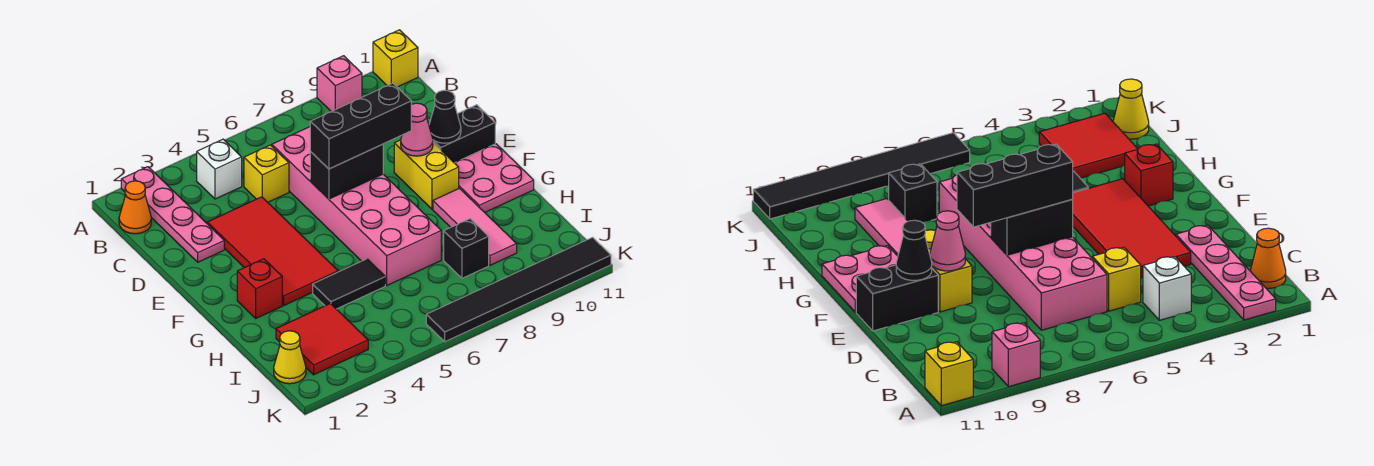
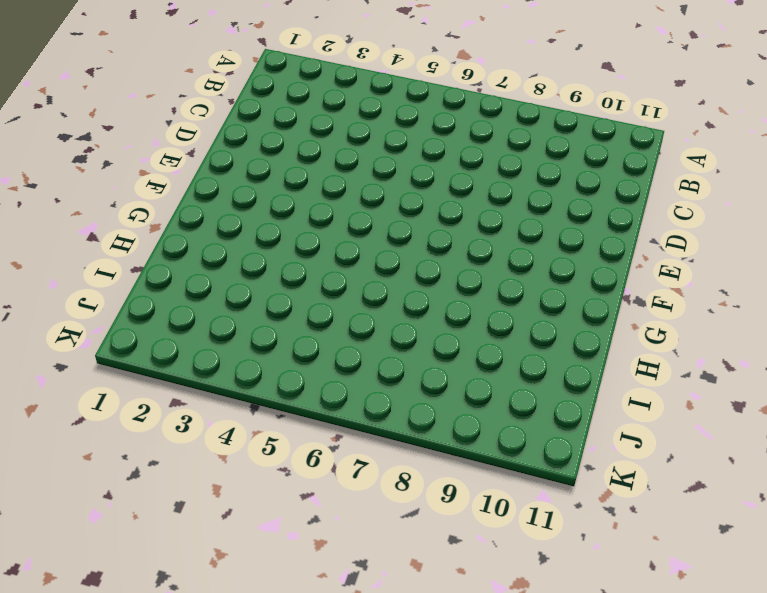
none -> pink 1x4 plate [121,167,224,262]
none -> pink 1x1 brick [317,56,362,111]
none -> yellow 1x1 brick [373,30,418,87]

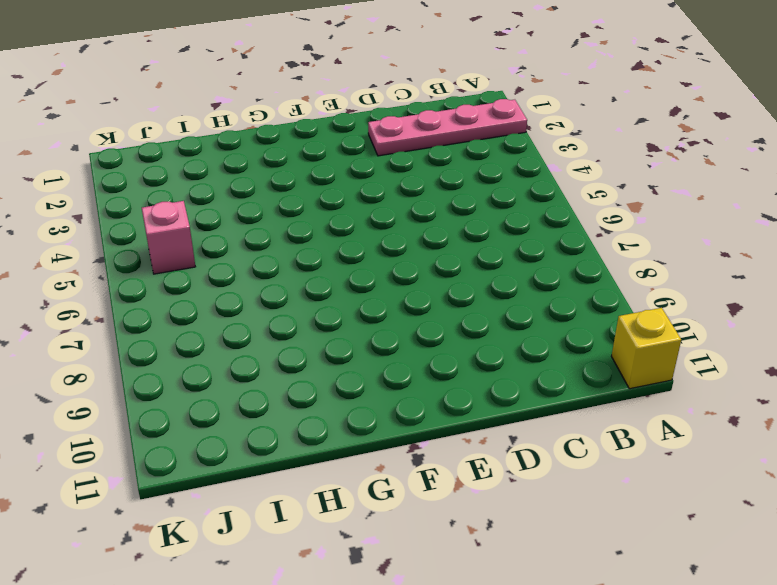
pink 1x1 brick [142,201,195,274] -> pink 1x1 brick moved to [317,56,362,111]
none -> orange 1x1 cone [119,181,151,234]
none -> white 1x1 brick [197,139,242,199]
none -> yellow 1x1 brick [244,145,289,202]

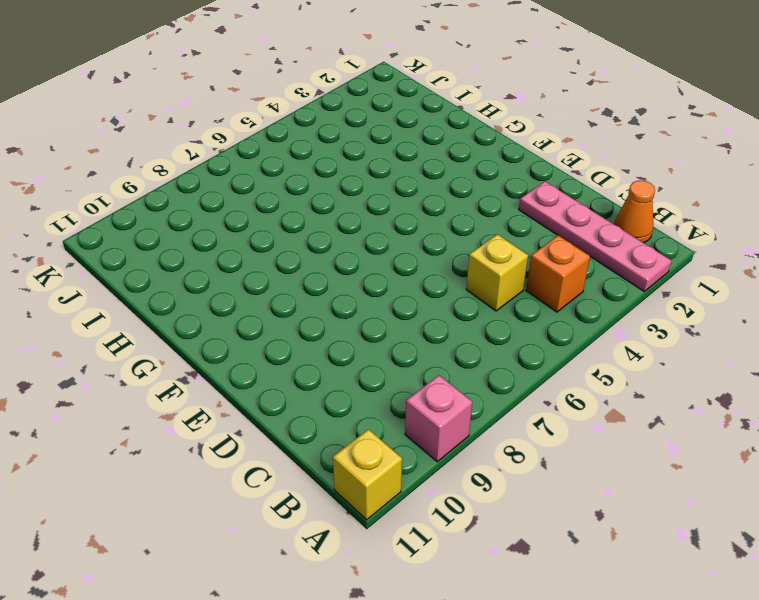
orange 1x1 brick [526,235,590,312] -> white 1x1 brick [197,139,242,199]
none -> pink 2x6 brick [272,127,441,285]
none -> red 2x4 tile [207,197,338,305]
none -> yellow 1x2 brick [394,140,459,209]

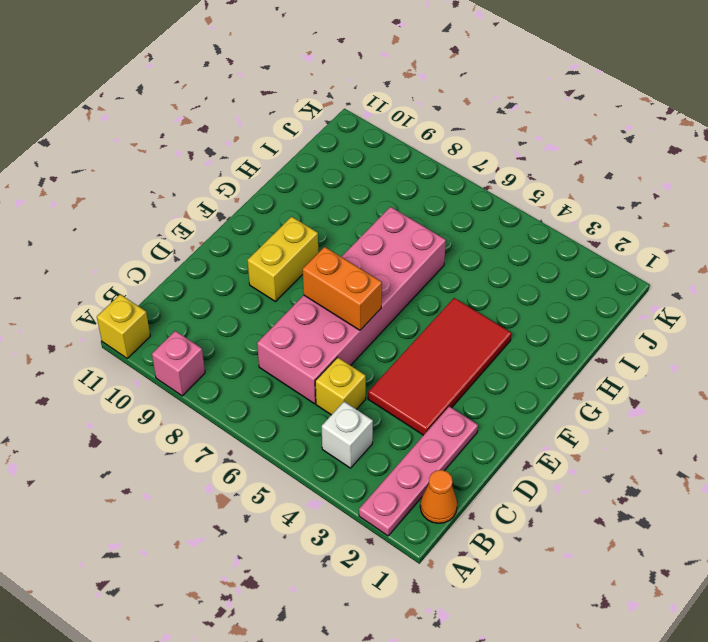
orange 1x2 brick [303,247,382,330] -> black 1x2 brick [310,144,383,199]
none -> black 1x2 brick [433,105,495,163]
none -> pink 2x2 plate [455,144,534,212]
none -> red 1x1 brick [237,259,282,318]

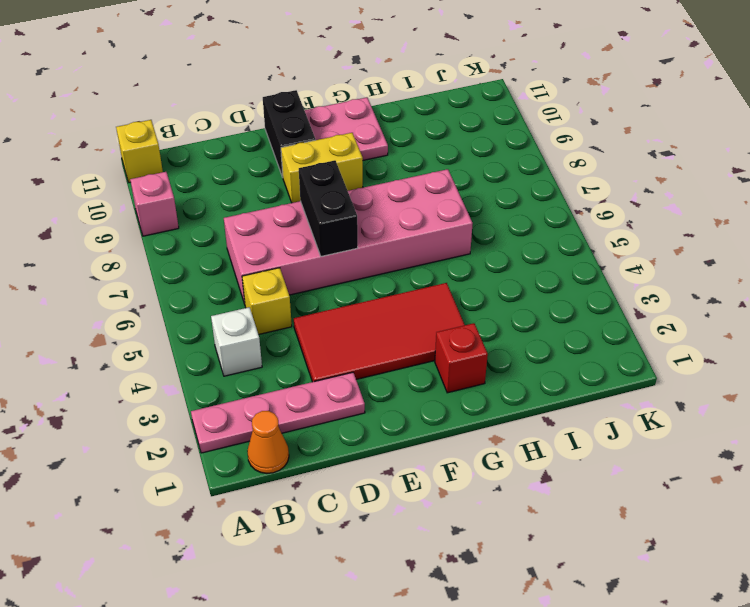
none -> pink 1x3 tile [433,188,517,265]
none -> black 1x2 tile [313,259,385,309]
none -> red 2x2 tile [276,304,368,375]

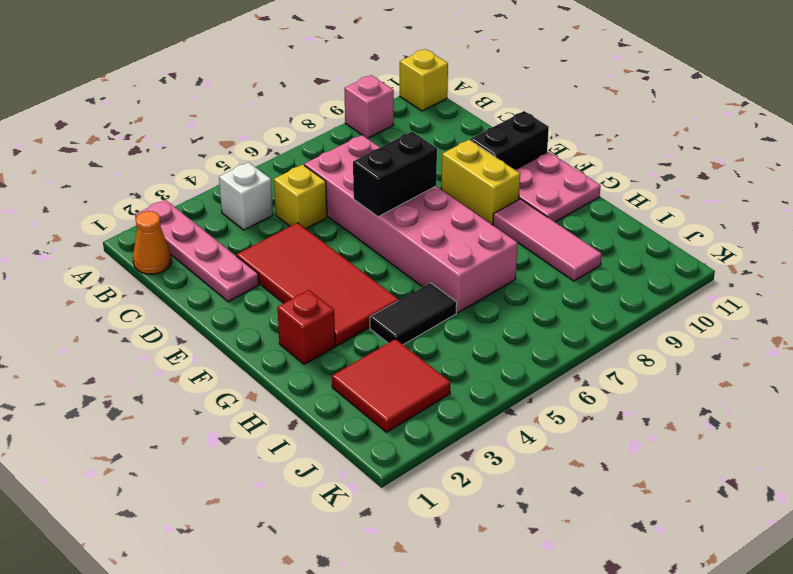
none -> black 1x1 brick [444,219,489,278]
none -> yellow 1x1 cone [274,331,306,384]
none -> black 1x6 tile [426,237,611,342]

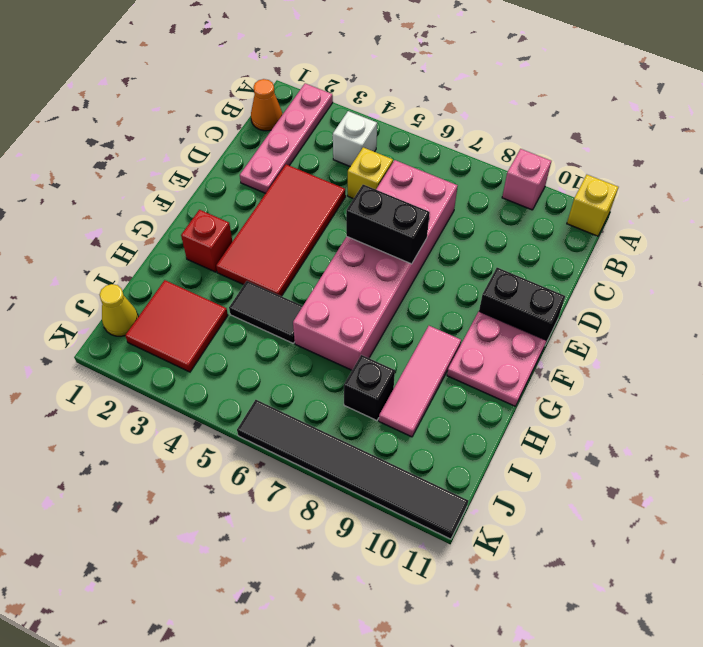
none -> yellow 1x2 brick [394,140,459,209]
none -> pink 1x1 cone [401,103,433,156]
none -> black 1x1 cone [429,90,461,143]

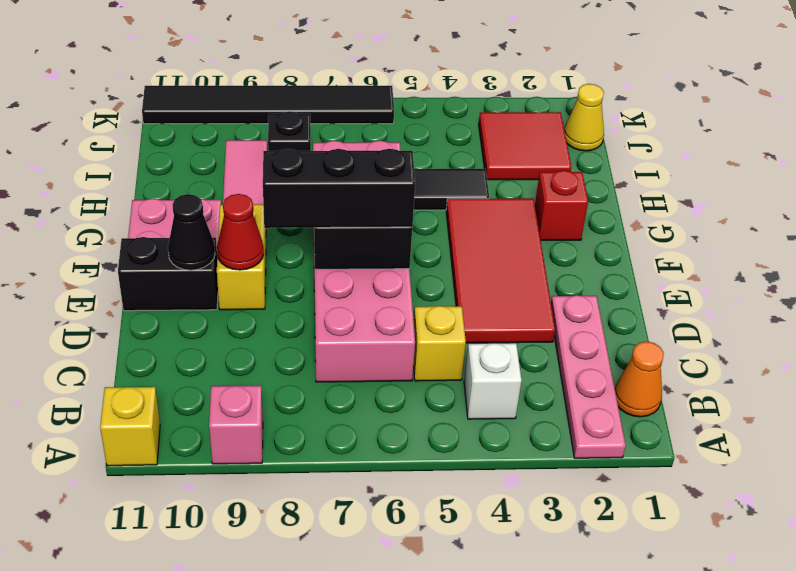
red 1x1 cone [217,194,264,270] -> pink 1x1 cone [401,103,433,156]

